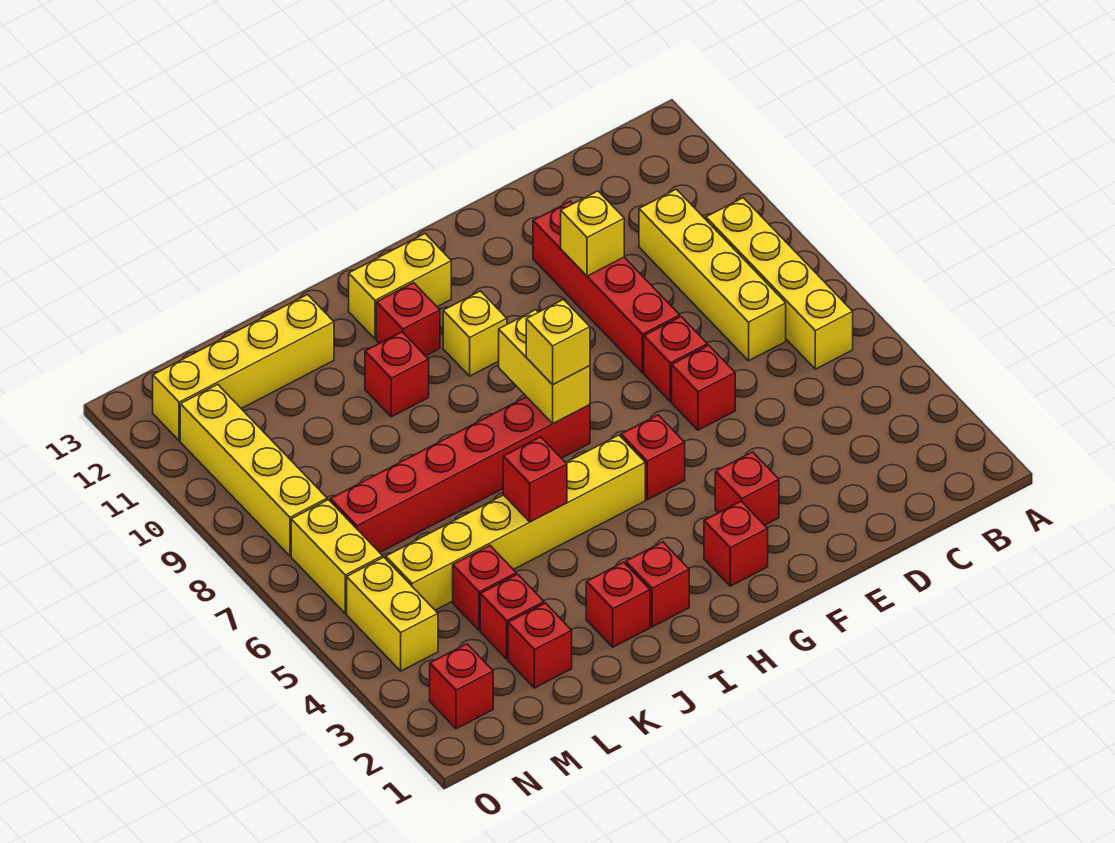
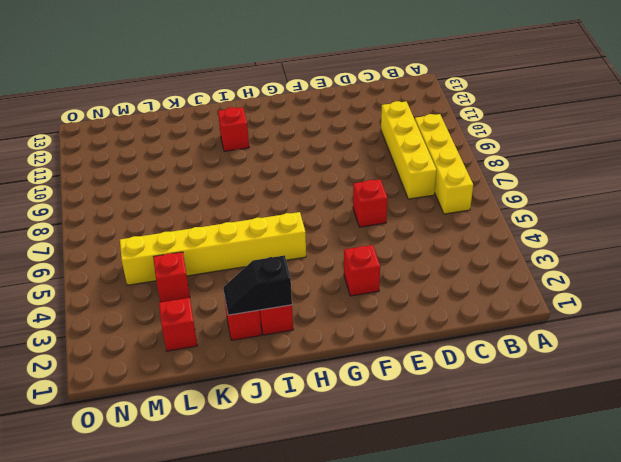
black 1x2 slope [223,255,292,315] -> none
none -> red 1x1 brick [644,317,707,401]
none -> red 1x4 brick [533,201,680,373]
none -> red 1x1 brick [704,501,768,586]

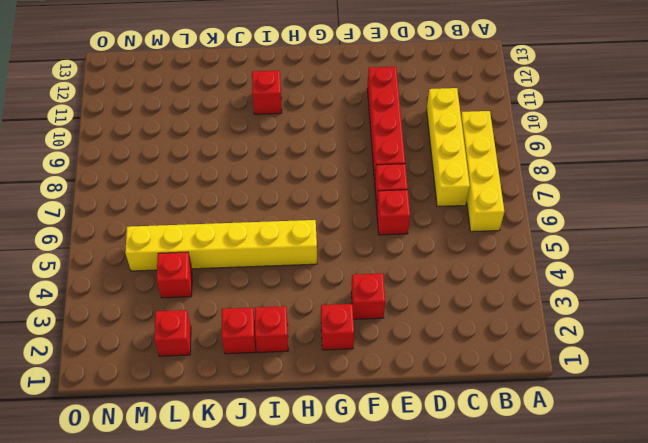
none -> red 1x1 brick [621,415,685,500]
none -> red 1x6 brick [330,397,590,553]
none -> yellow 1x1 brick [443,291,507,376]

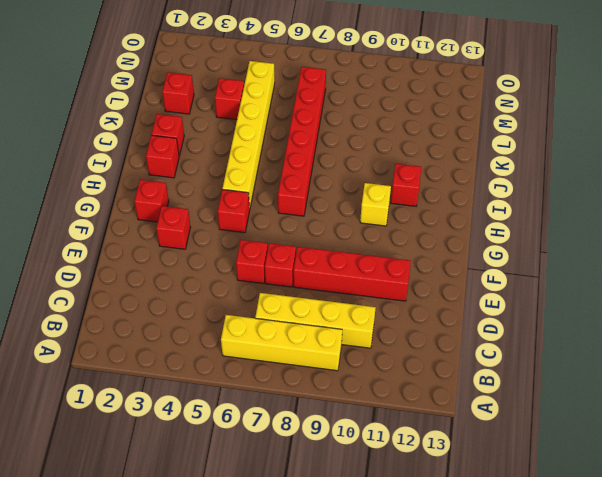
none -> yellow 1x2 brick [349,234,451,339]
none -> red 1x1 brick [365,332,429,417]
none -> yellow 1x4 brick [153,295,334,441]

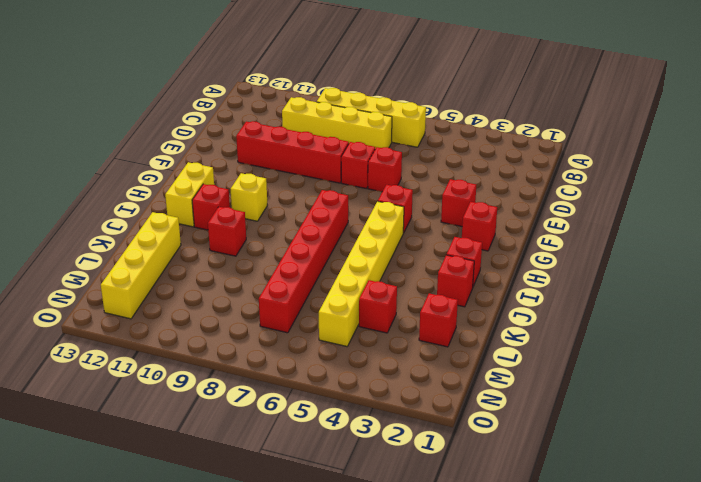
none -> red 1x1 brick [480,574,544,659]
none -> red 1x1 brick [430,644,493,729]
none -> yellow 1x2 brick [347,557,438,671]

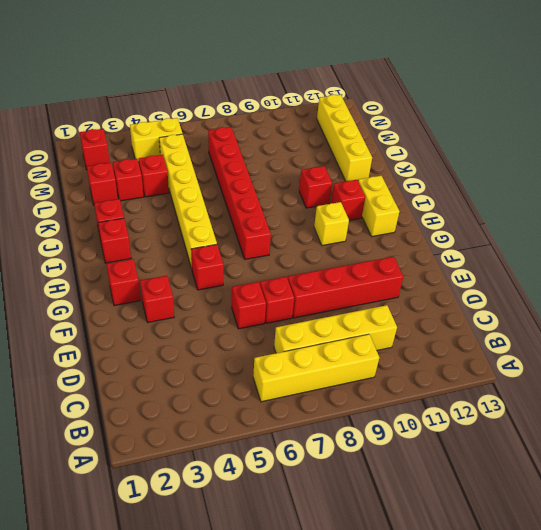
none -> yellow 1x2 brick [291,500,383,613]
none -> yellow 1x4 brick [180,384,327,556]
none -> yellow 1x1 brick [561,191,624,276]

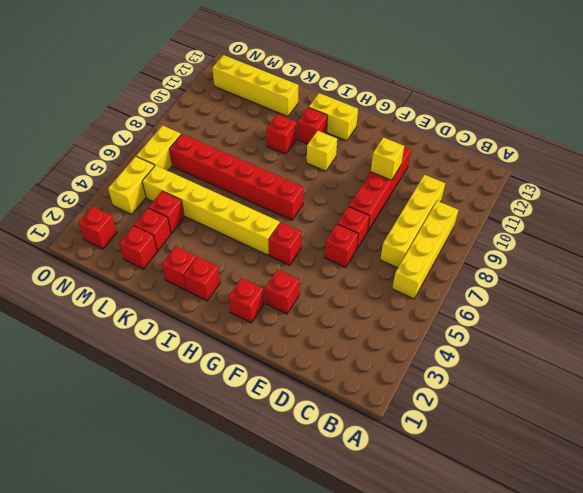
none -> yellow 1x4 brick [180,384,327,556]
none -> yellow 1x2 brick [499,310,590,423]
none -> red 1x1 brick [503,437,567,522]

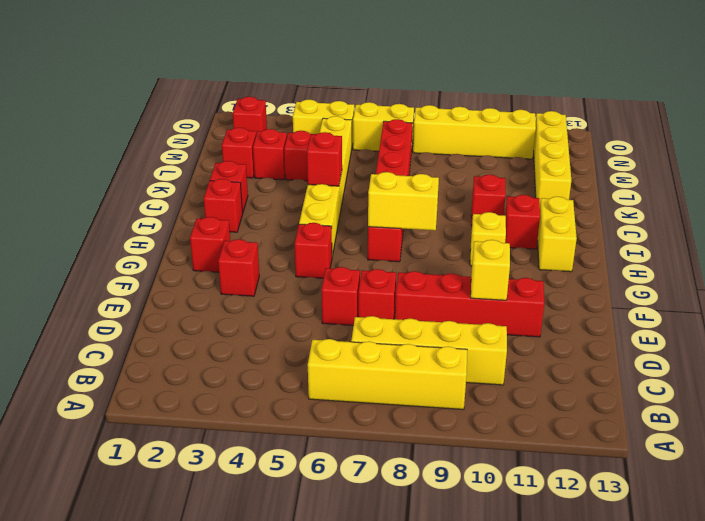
none -> yellow 1x1 brick [526,300,590,385]

